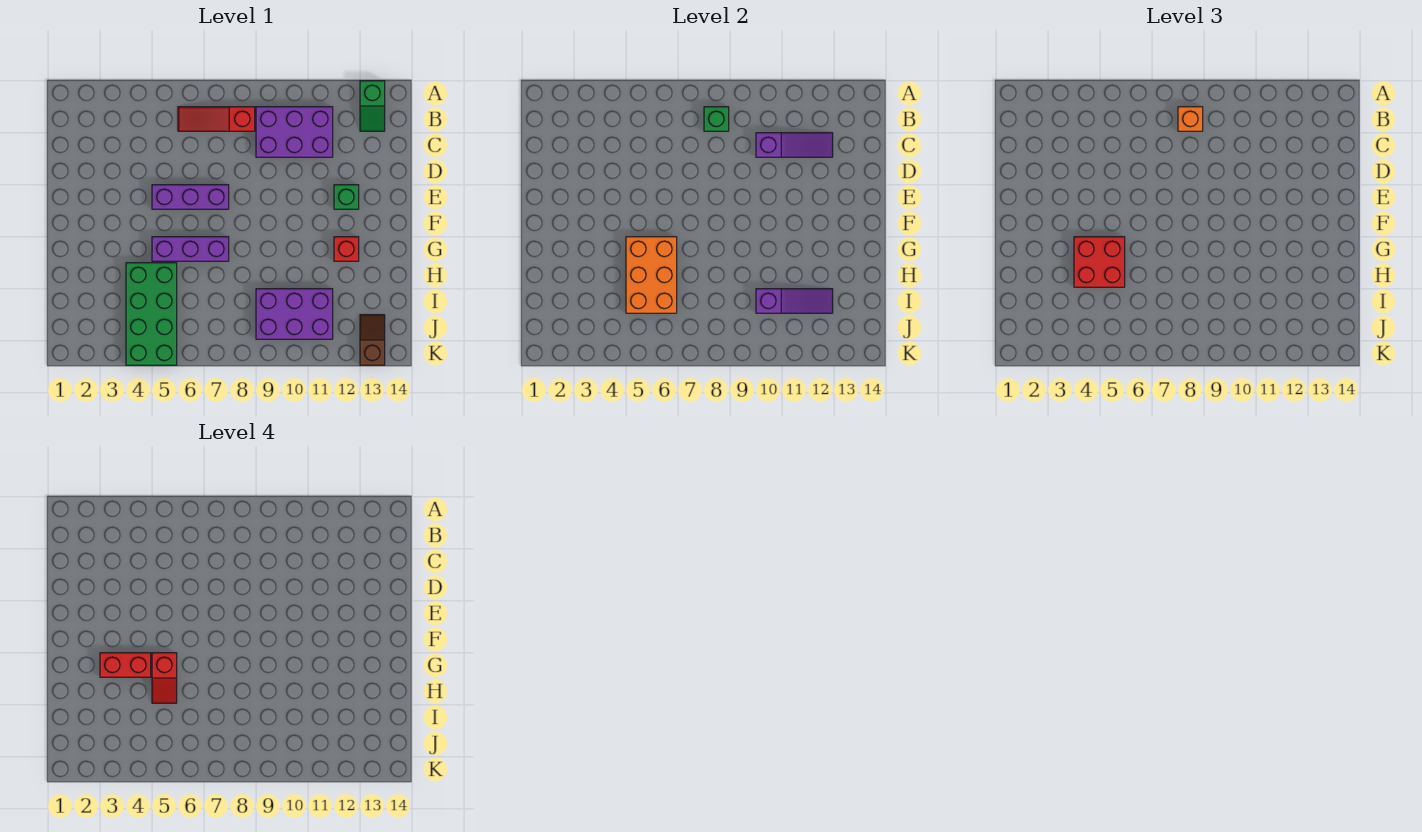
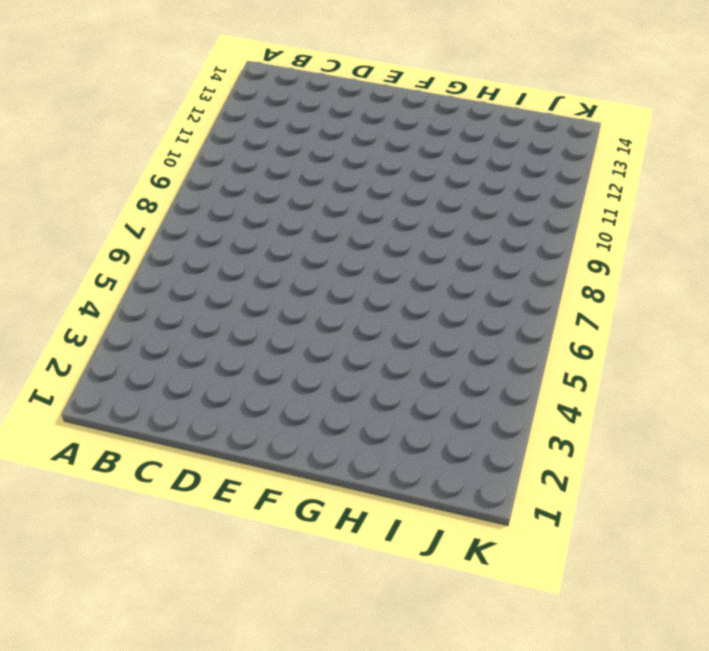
none -> green 1x2 slope [360,81,385,131]
none -> red 1x3 slope [178,107,255,131]
none -> purple 2x3 brick [256,107,333,157]

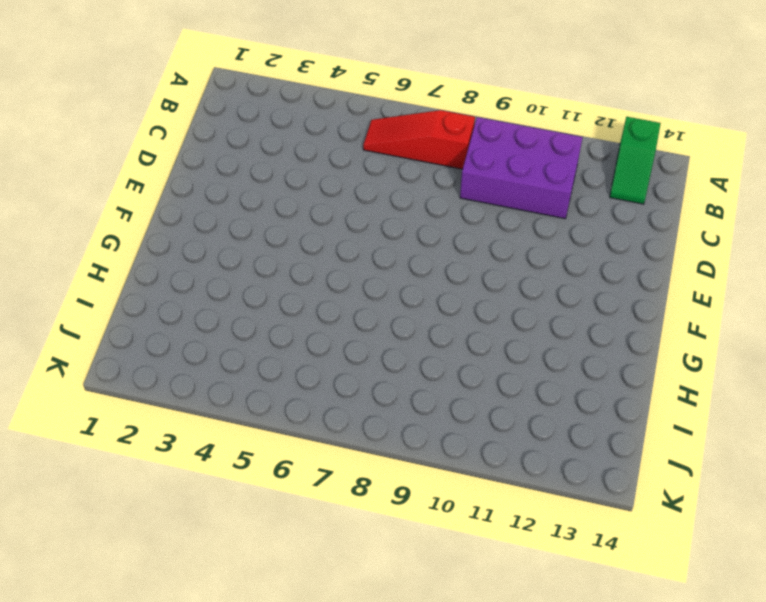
none -> purple 1x3 brick [152,185,229,209]
none -> green 1x1 brick [334,185,359,209]
none -> purple 1x3 brick [152,237,229,261]

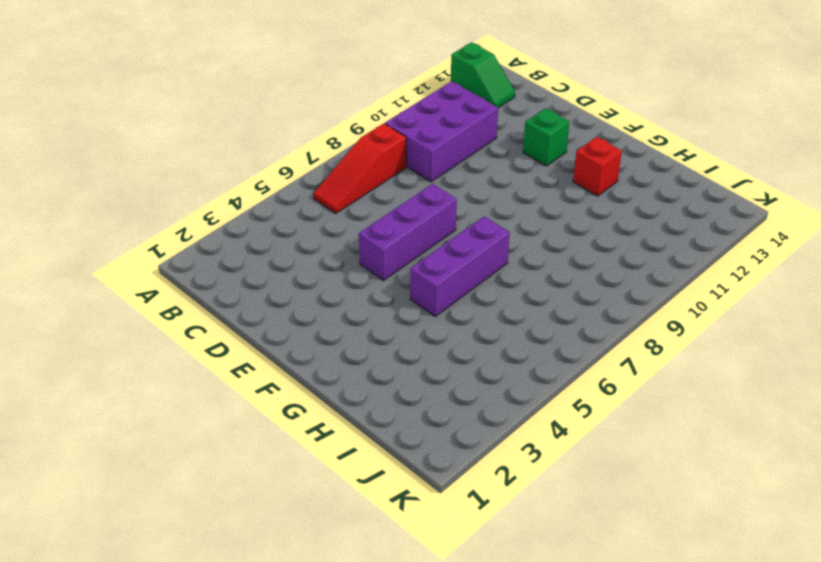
none -> green 2x4 brick [126,263,177,365]
none -> purple 2x3 brick [256,289,333,339]
none -> brown 1x2 slope [360,315,385,365]

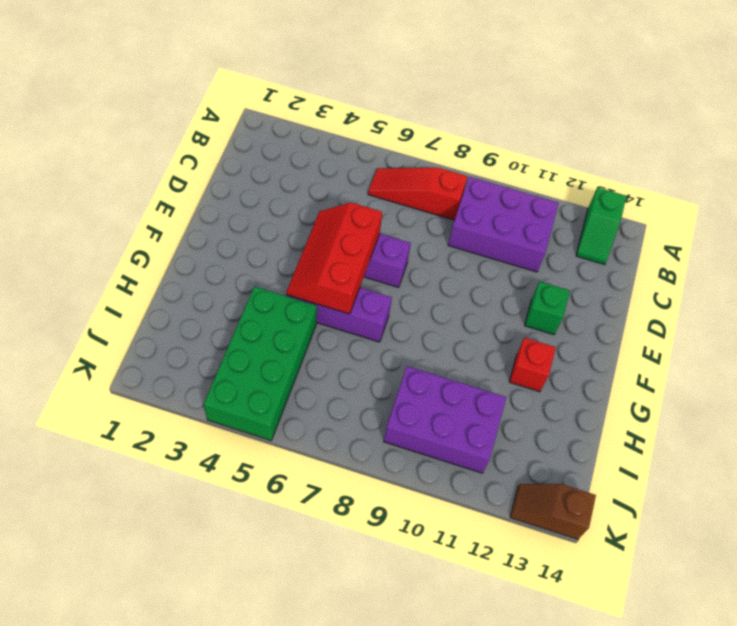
red 2x3 slope [287,203,382,314] -> orange 2x3 brick [626,237,677,313]
brown 1x2 slope [510,484,596,539] -> brown 1x2 slope turned to [360,315,385,365]
none -> green 1x1 brick [704,107,729,131]
none -> purple 1x3 slope [756,133,833,157]
none -> purple 1x3 slope [756,289,833,313]

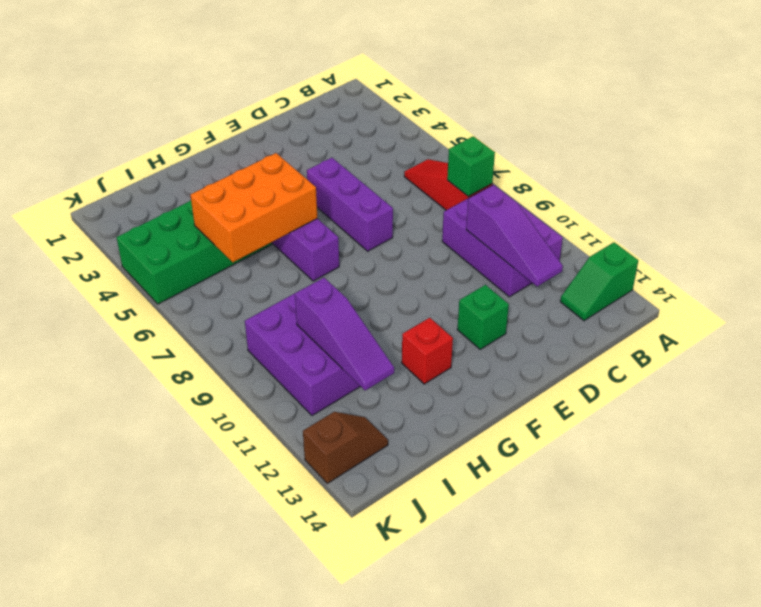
none -> orange 1x1 brick [1178,107,1203,131]
none -> red 2x2 brick [1074,237,1125,287]
none -> red 1x2 brick [100,653,151,677]

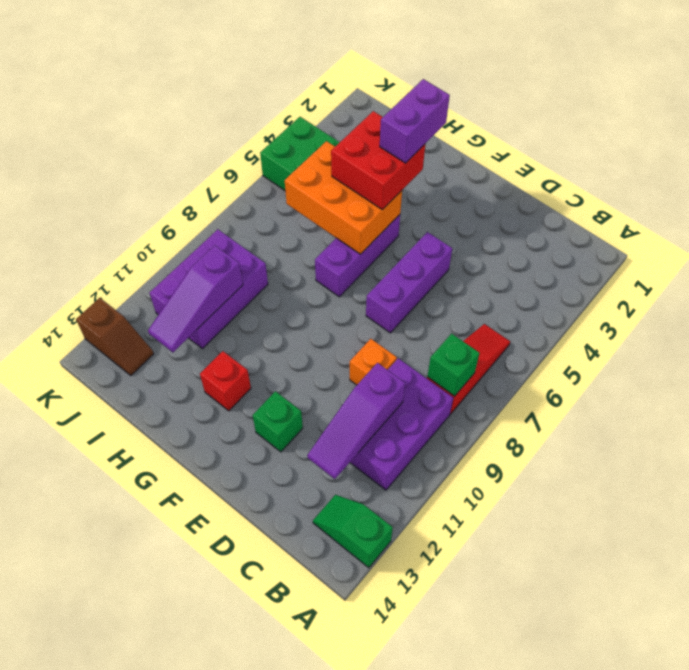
orange 1x1 brick [350,339,397,385] -> orange 1x1 brick moved to [1178,107,1203,131]
purple 1x2 brick [380,79,450,163] -> red 1x2 brick [100,653,151,677]
none -> red 1x2 slope [152,653,177,703]

